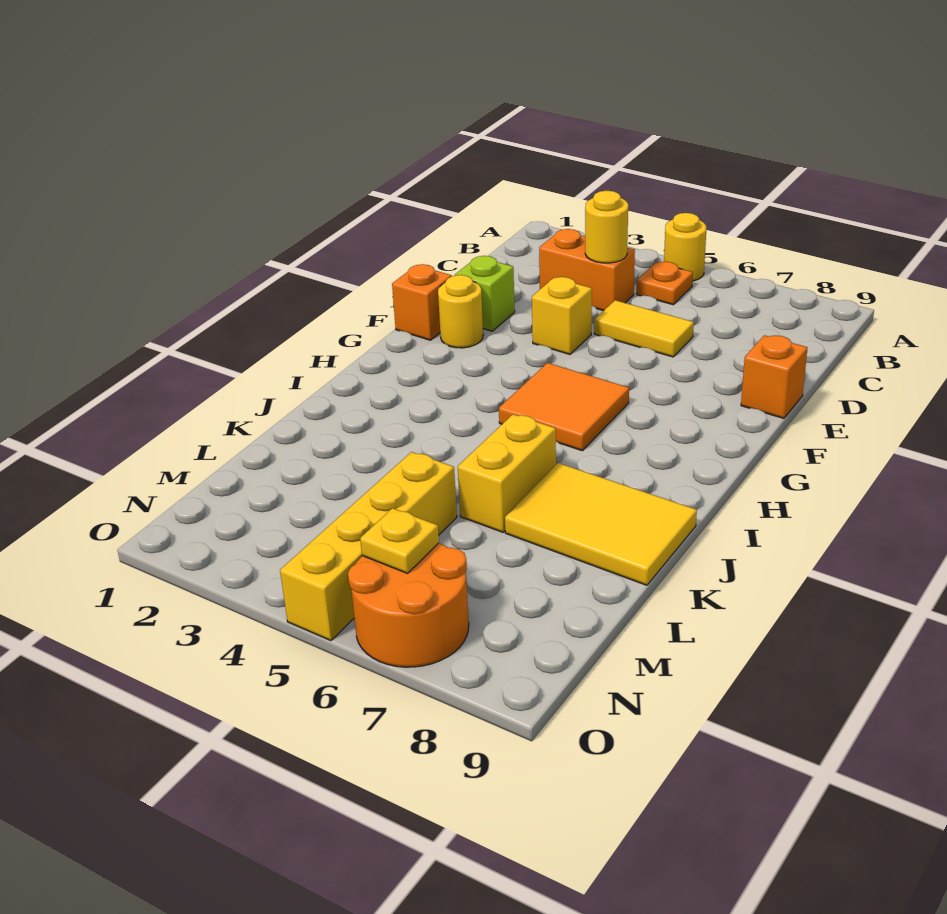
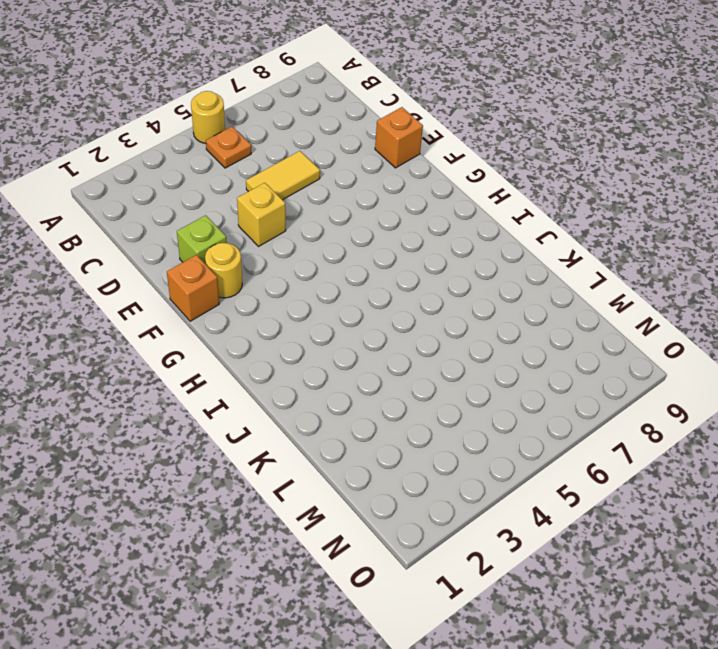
none -> orange 1x2 brick [539,229,635,311]
none -> orange 2x2 tile [499,363,629,451]
none -> yellow 1x2 brick [458,414,556,532]

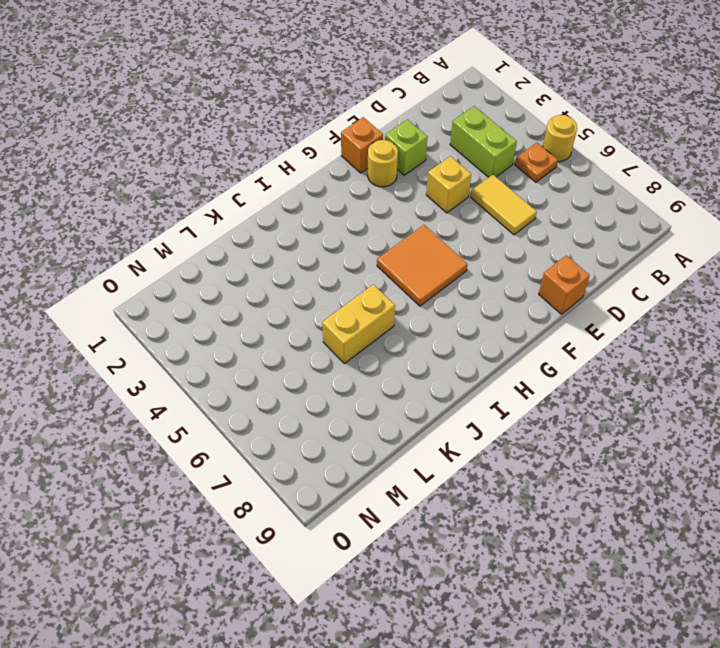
lime 1x2 brick [450,106,517,177] -> orange 1x2 brick [539,229,635,311]
none -> yellow 2x3 tile [505,463,697,585]
none -> yellow 1x4 brick [280,452,457,641]
none -> orange 2x2 round brick [348,543,469,667]

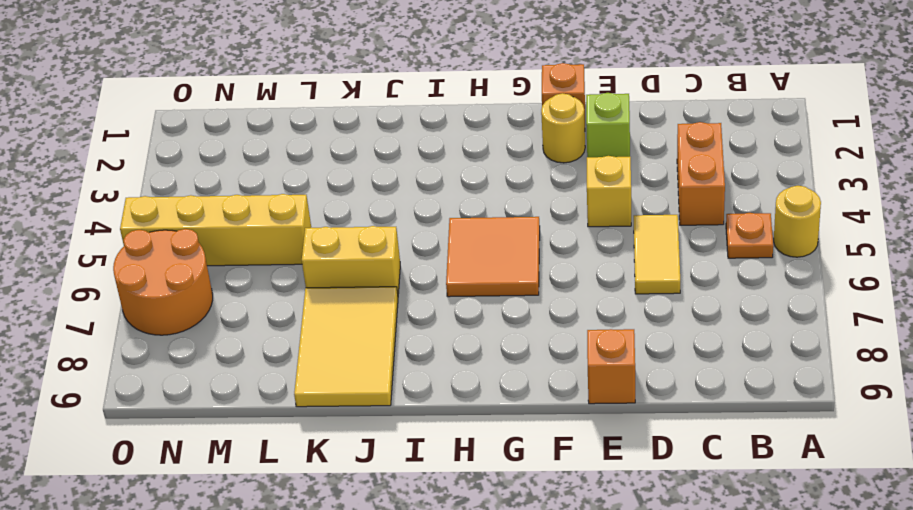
none -> yellow 1x1 round brick [585,191,628,263]
none -> yellow 1x1 plate [360,508,439,573]

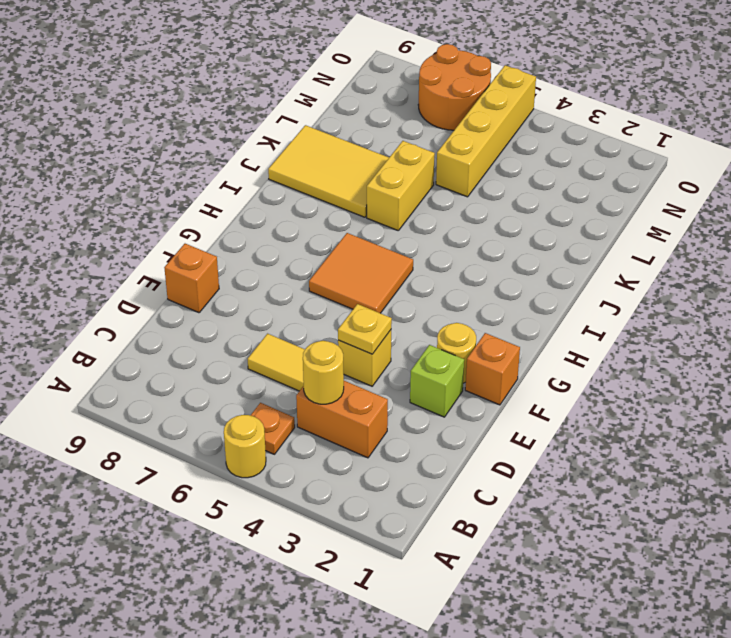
yellow 1x1 plate [338,304,392,354] -> yellow 1x1 plate moved to [360,508,439,573]

